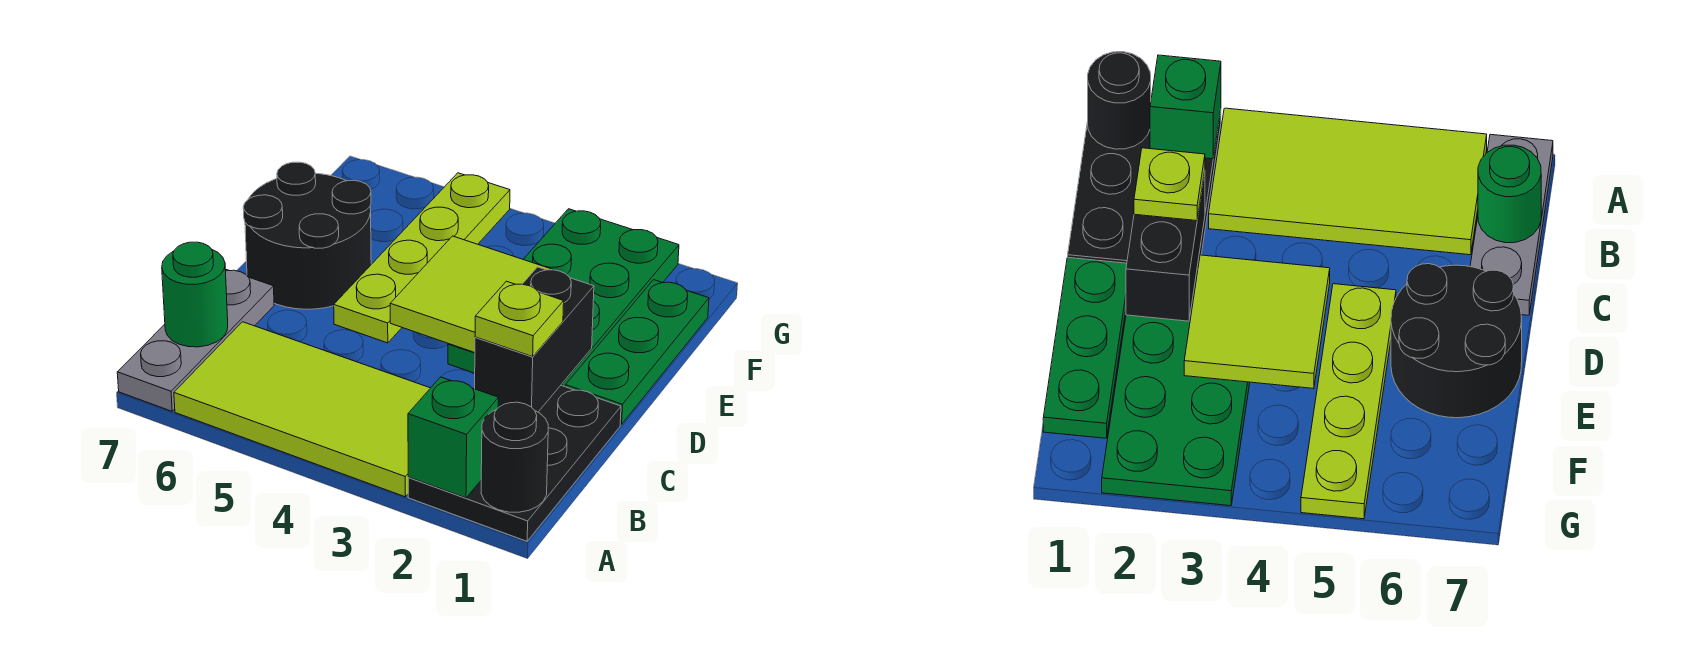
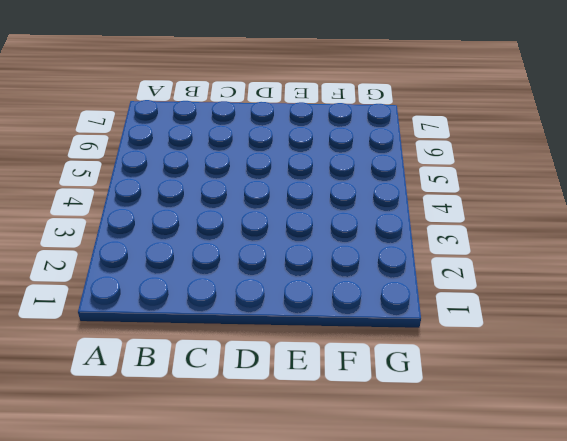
none -> black 2x3 plate [408,386,621,541]
none -> lime 2x4 tile [174,322,430,497]
none -> grey 1x3 plate [117,269,274,411]

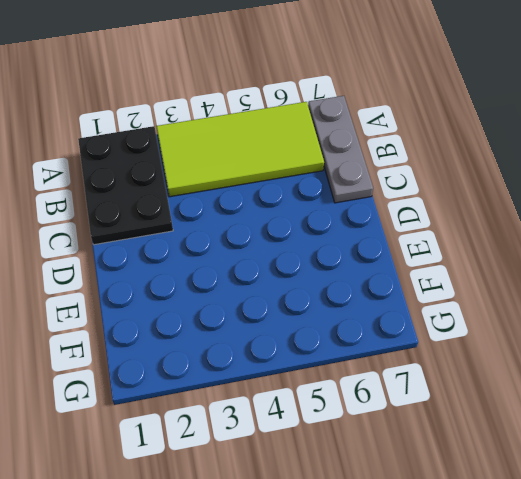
none -> green 1x3 plate [565,280,709,424]
none -> green 2x4 plate [448,209,679,387]
none -> lime 1x4 plate [334,173,510,343]

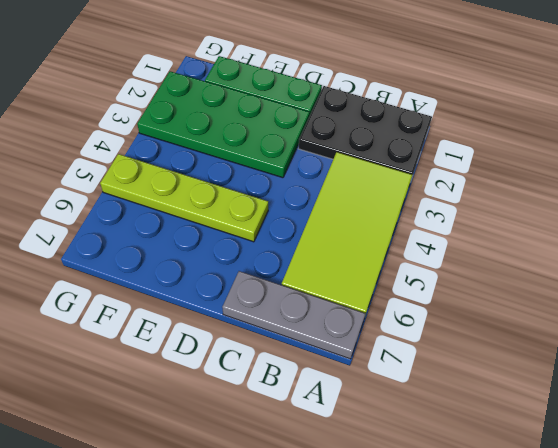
none -> black 2x2 round brick [243,162,371,309]
none -> black 1x1 round brick [481,402,548,512]
none -> green 1x1 brick [408,377,499,498]

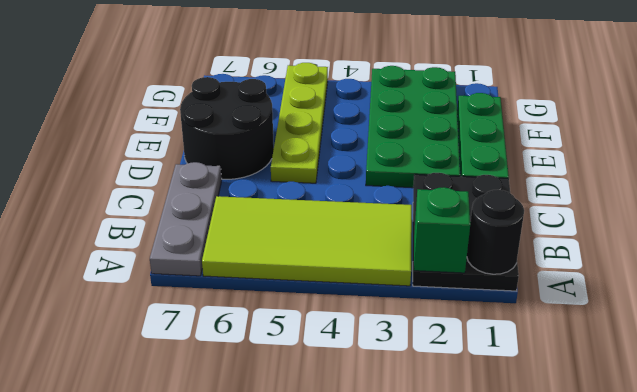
none -> green 1x1 round brick [162,242,228,347]
none -> black 1x2 brick [475,267,594,412]
none -> lime 2x2 tile [390,236,553,353]

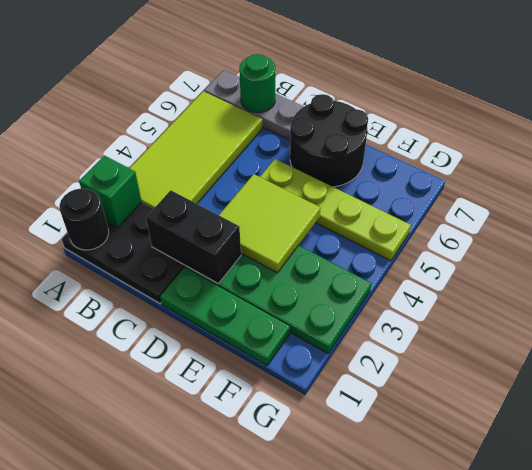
none -> lime 1x1 plate [475,281,564,357]

